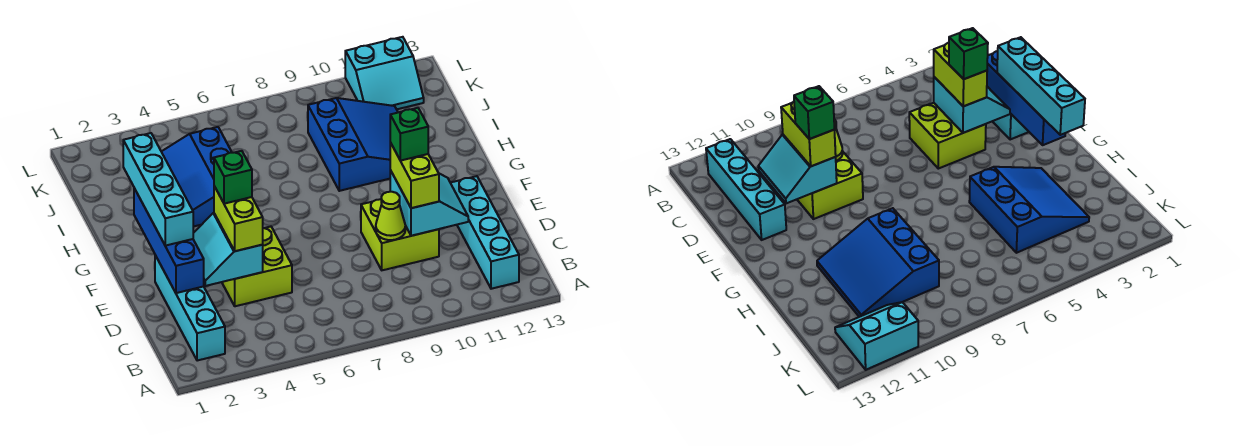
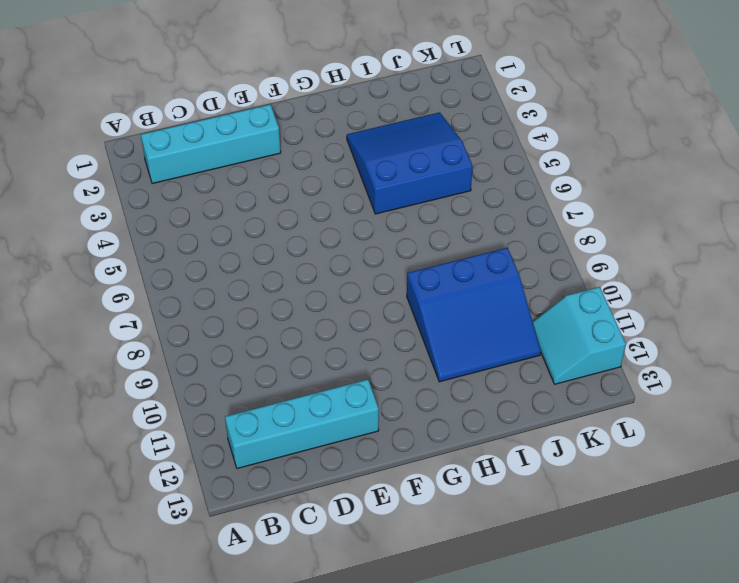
none -> lime 2x2 brick [222,227,292,306]
none -> lime 2x2 brick [361,199,439,270]
none -> blue 1x4 brick [134,188,204,293]

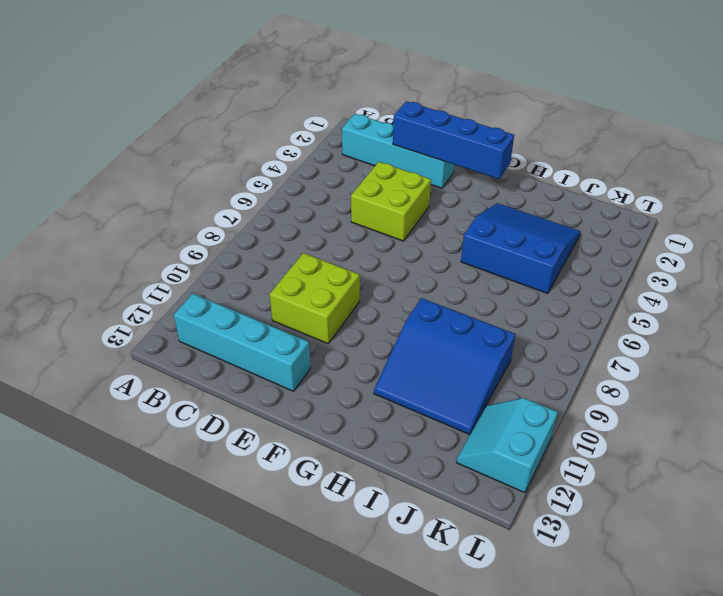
none -> cyan 2x2 slope [193,213,263,286]
none -> lime 1x1 cone [376,192,405,240]
none -> cyan 2x2 slope [390,170,468,236]

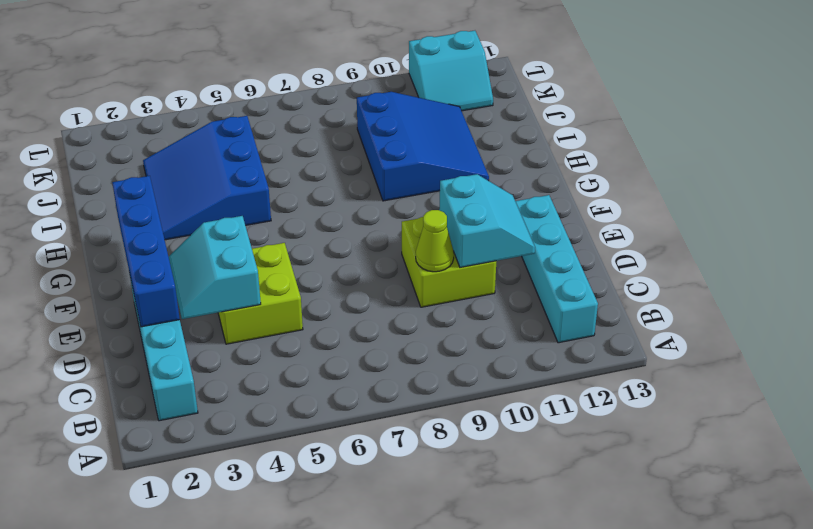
none -> lime 1x2 brick [214,186,263,251]
none -> lime 1x2 brick [390,143,439,208]
none -> cyan 1x4 brick [123,133,193,246]

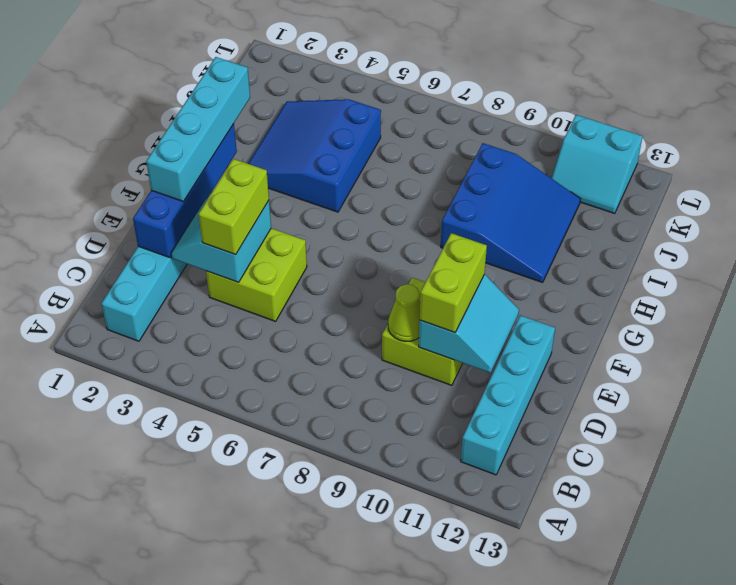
none -> green 1x1 brick [214,151,252,204]
none -> green 1x1 brick [390,108,428,161]

